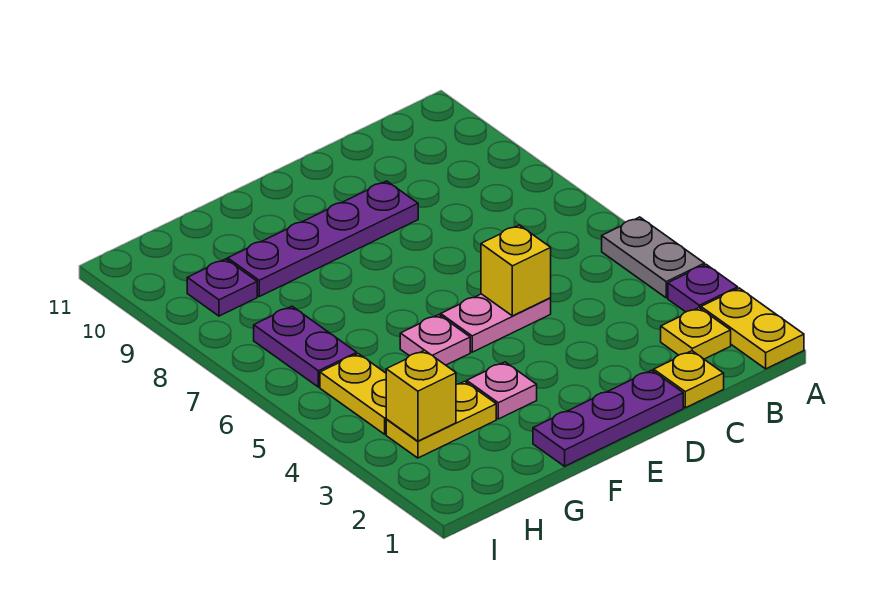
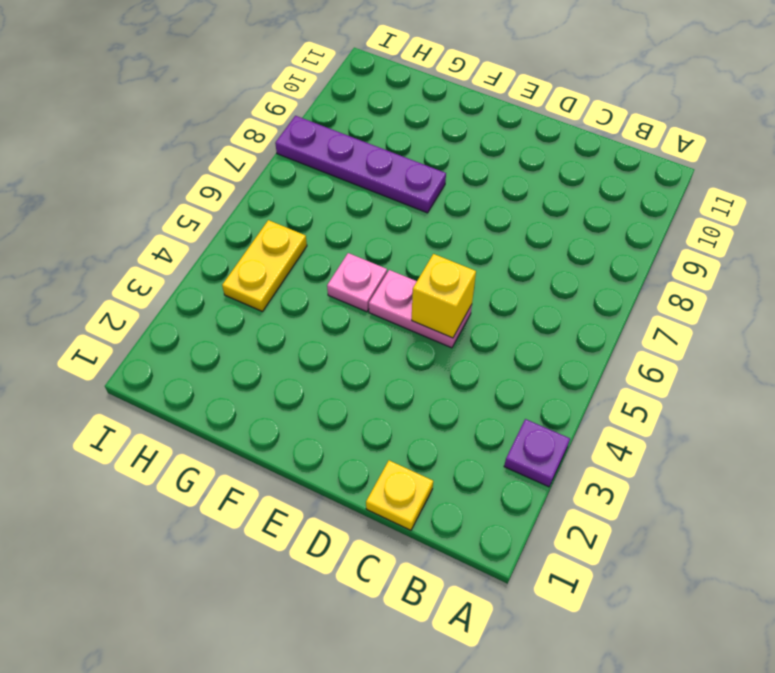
purple 1x4 plate [275,116,446,213] -> purple 1x4 plate moved to [228,181,418,296]
none -> yellow 1x2 plate [701,288,804,369]
none -> grey 1x2 plate [602,217,705,298]
none -> yellow 1x1 plate [661,308,731,359]

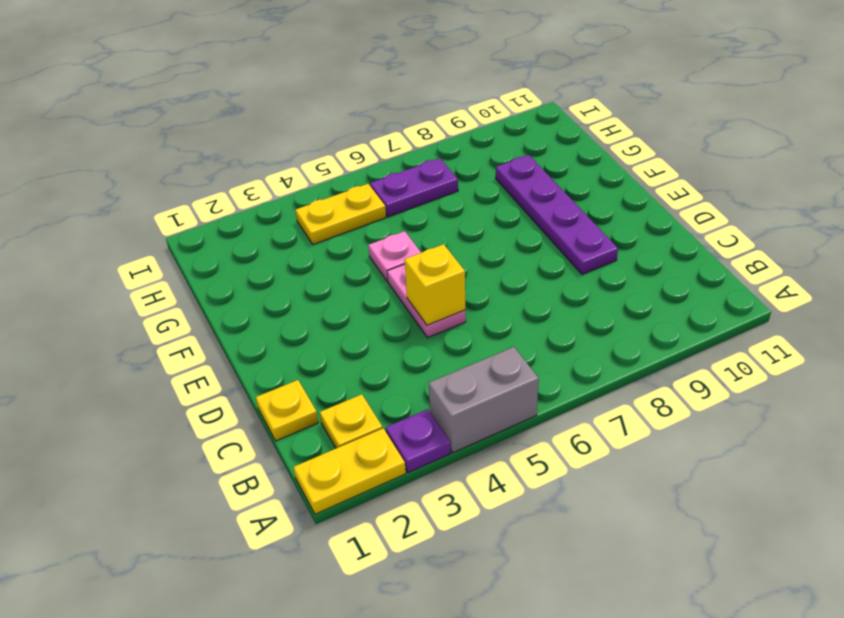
grey 1x2 brick [429,347,539,453] -> grey 1x2 plate [602,217,705,298]
none -> purple 1x3 plate [533,370,683,466]
none -> pink 1x1 plate [467,362,537,419]
none -> yellow 1x2 plate [386,381,496,458]

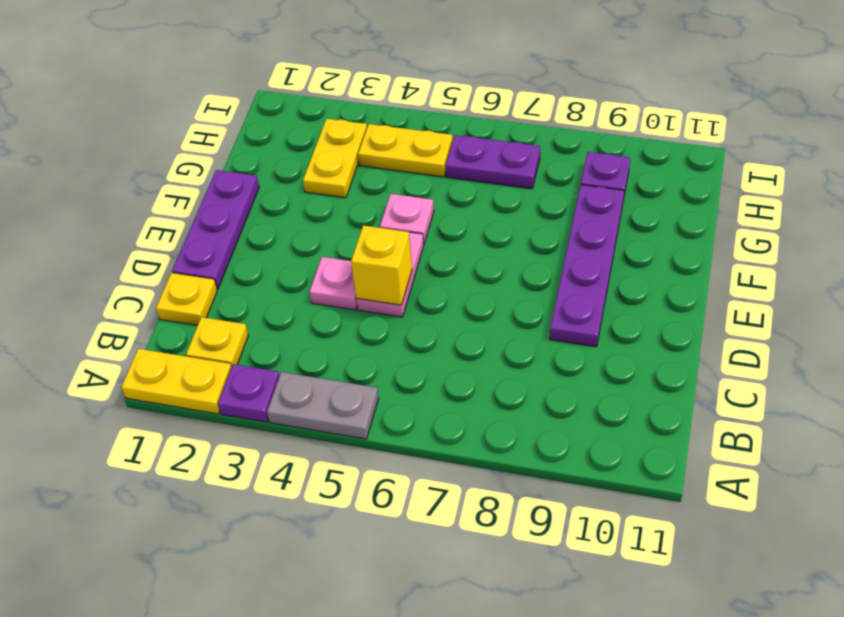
pink 1x1 plate [309,257,357,310] -> pink 1x1 plate moved to [467,362,537,419]
none -> yellow 1x1 brick [386,350,456,441]

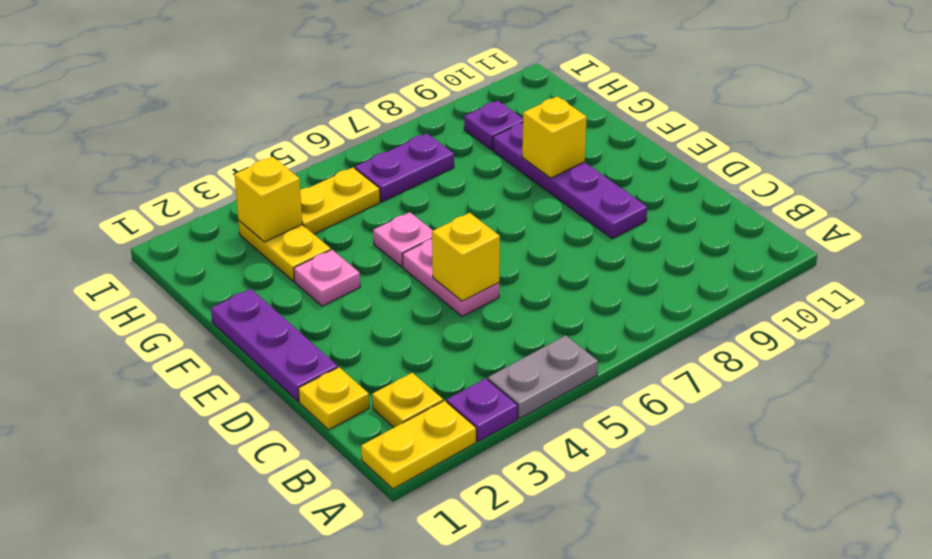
yellow 1x1 brick [522,96,587,178] -> none

